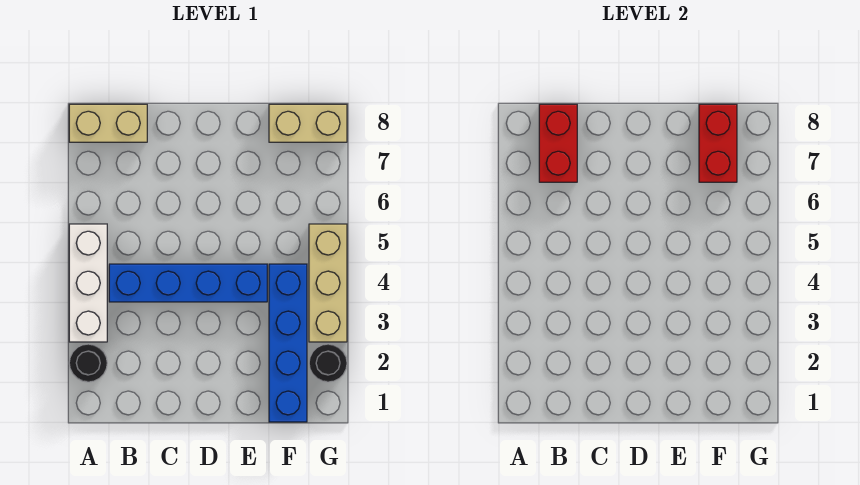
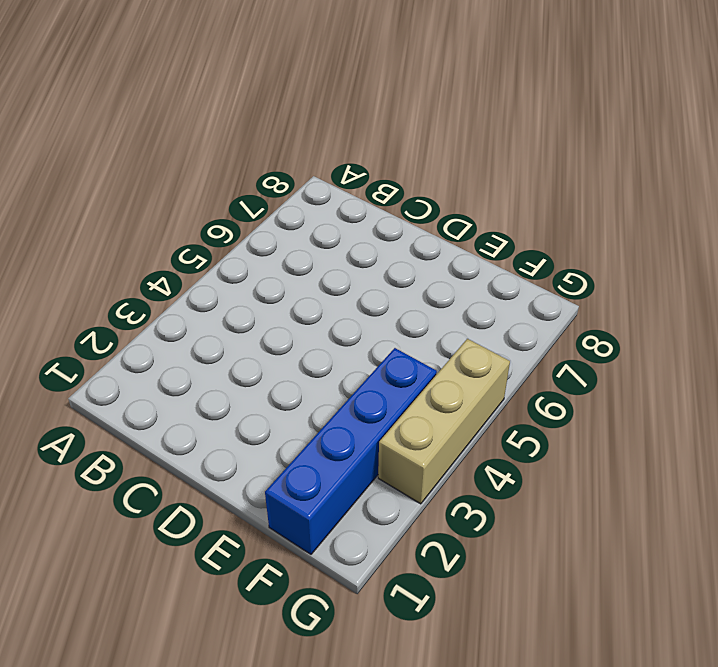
none -> black 1x1 round brick [69,344,107,382]
none -> white 1x3 brick [69,224,107,342]

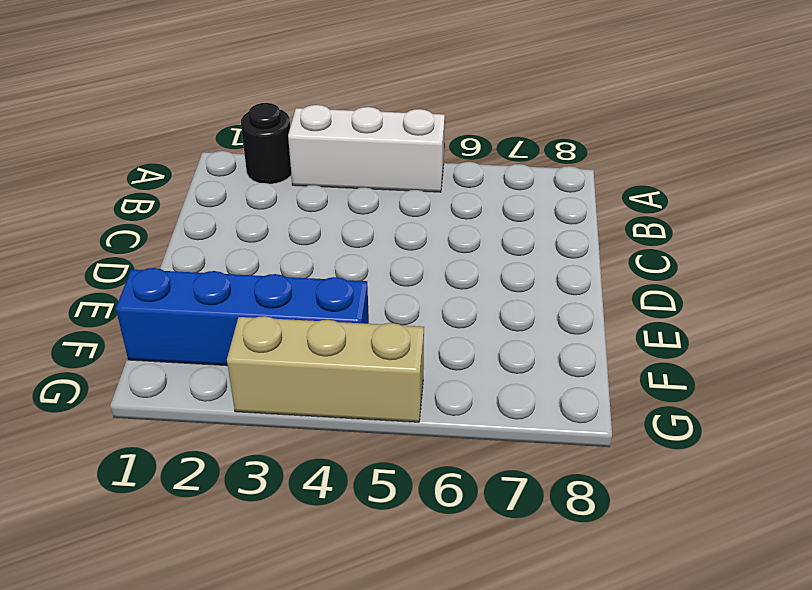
none -> tan 1x2 brick [69,104,147,142]
none -> blue 1x4 brick [109,264,267,302]

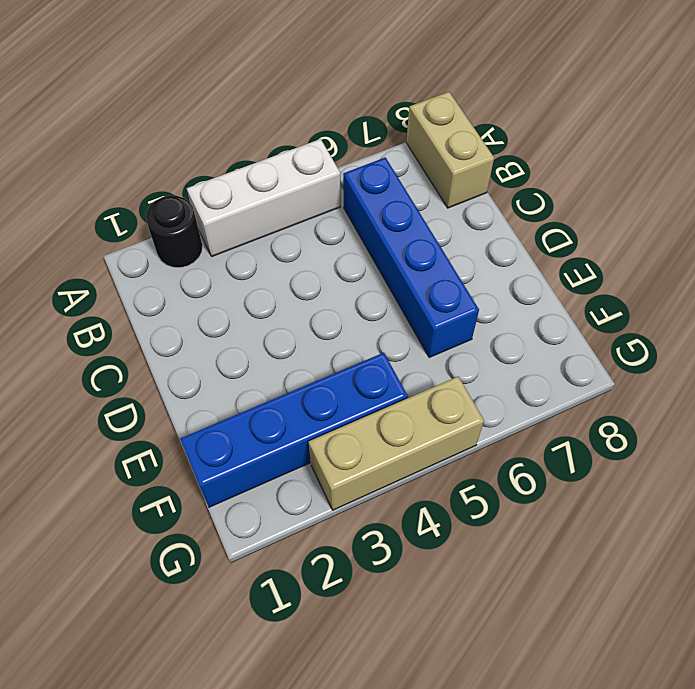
blue 1x4 brick [343,157,479,357] -> blue 1x4 brick moved to [109,264,267,302]
none -> tan 1x2 brick [269,104,347,142]
none -> black 1x1 round brick [309,344,347,382]

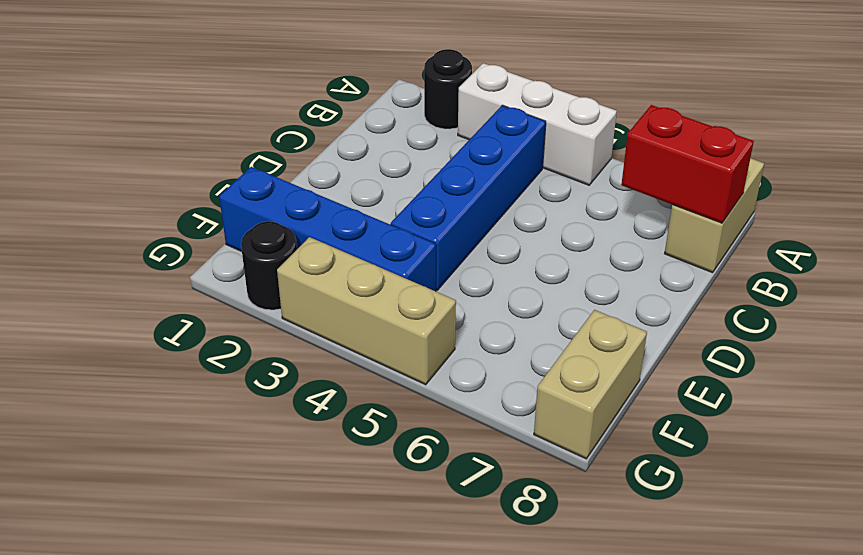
none -> red 1x2 brick [699,104,737,182]

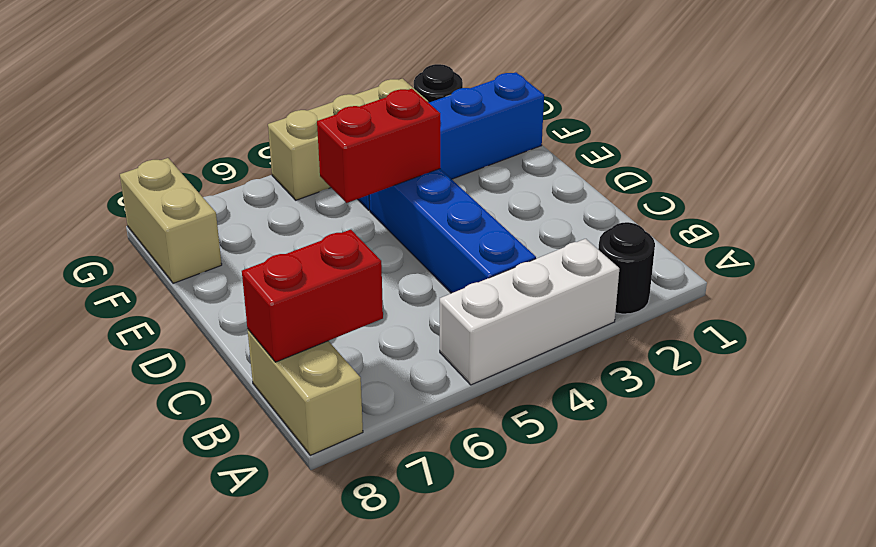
red 1x2 brick [317,89,440,203] -> red 1x2 brick moved to [699,104,737,182]

